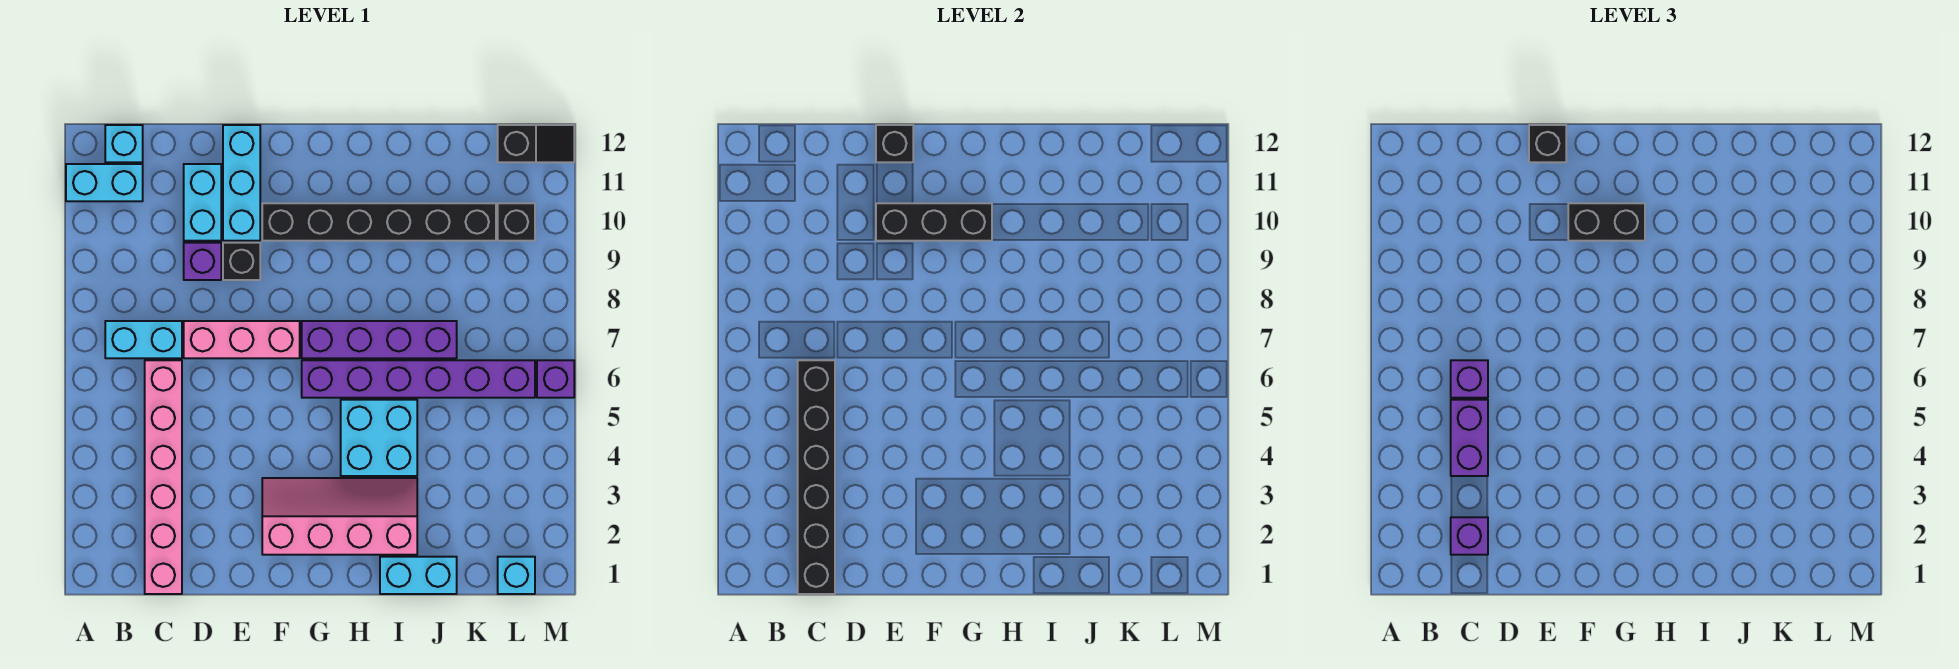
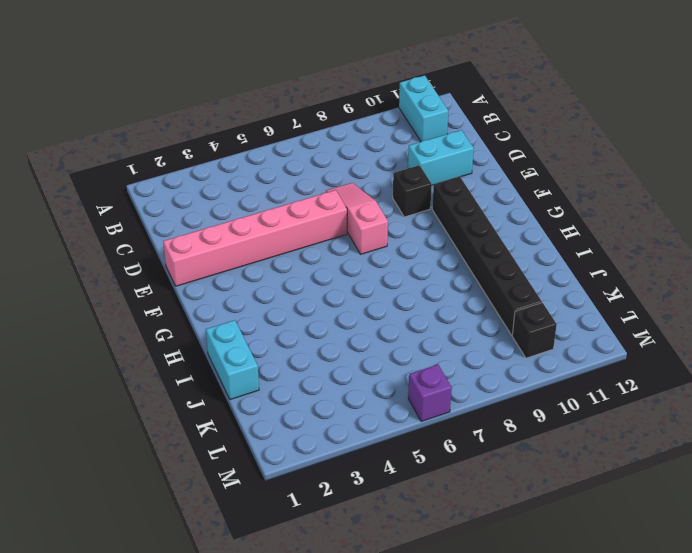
pink 1x3 slope [326,183,388,254] -> pink 1x3 brick [184,321,300,358]
pink 1x6 brick [163,190,347,286] -> pink 1x6 brick moved to [145,360,182,594]
none -> cyan 1x2 brick [105,321,182,358]
none -> cyan 1x1 brick [105,125,143,162]
none -> purple 1x1 brick [184,243,221,280]

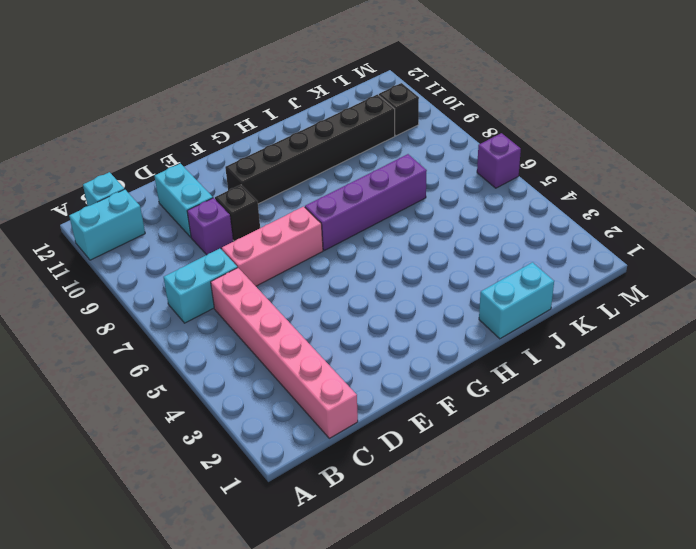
none -> cyan 1x3 brick [223,125,260,241]
none -> pink 2x4 slope [262,478,417,555]
none -> purple 1x6 brick [302,360,535,398]

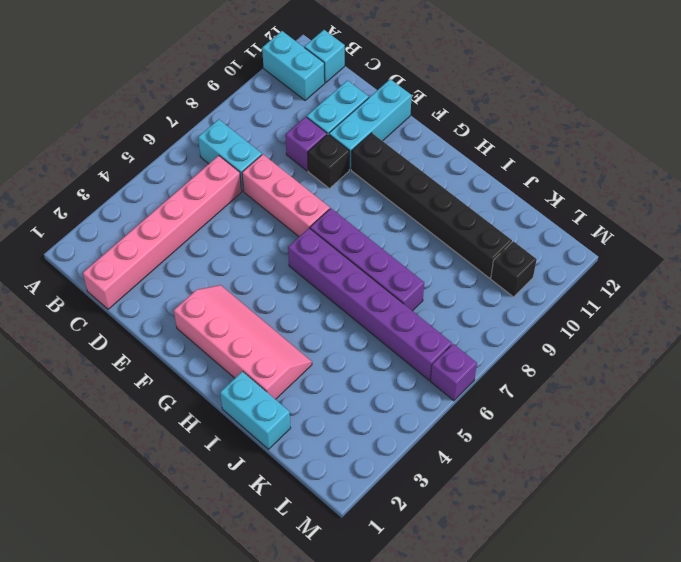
none -> cyan 2x2 brick [341,400,417,476]
none -> cyan 1x1 brick [498,557,535,594]
none -> black 1x2 slope [498,125,574,162]

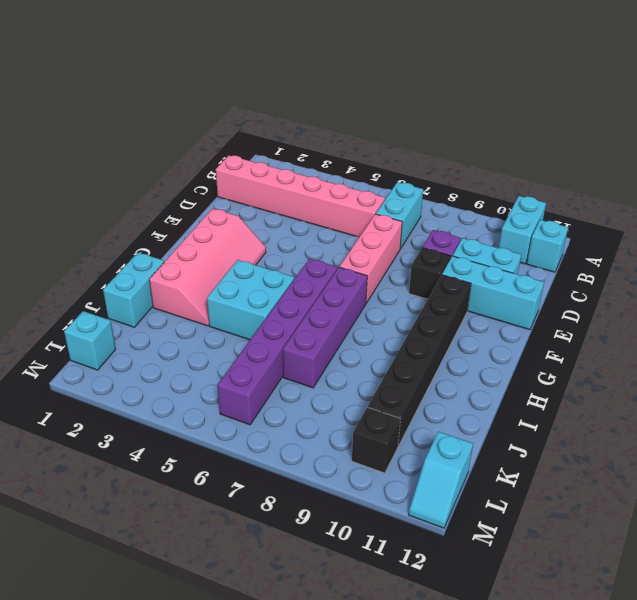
cyan 1x2 slope [409,432,473,528] -> black 1x2 slope [498,125,574,162]
none -> purple 1x1 brick [537,360,574,398]
none -> black 1x6 brick [798,360,835,594]
none -> black 1x3 brick [876,203,992,241]

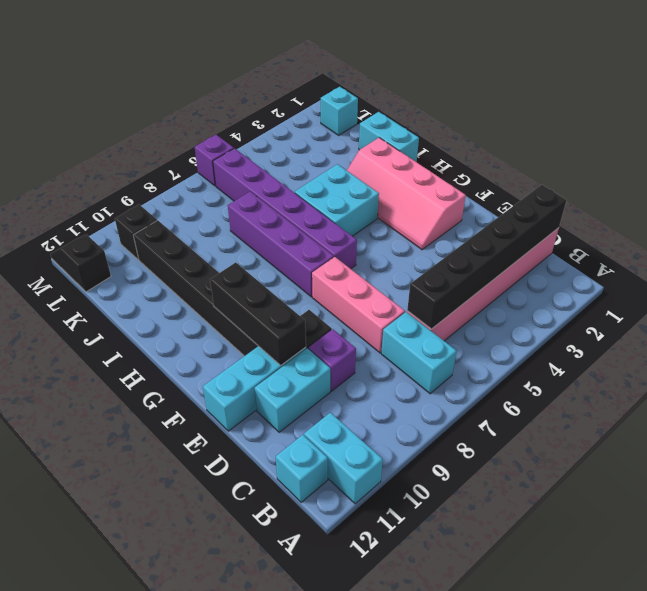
none -> black 1x1 brick [876,125,913,162]
none -> purple 1x1 brick [1451,517,1488,555]
none -> purple 1x2 brick [1451,400,1488,476]

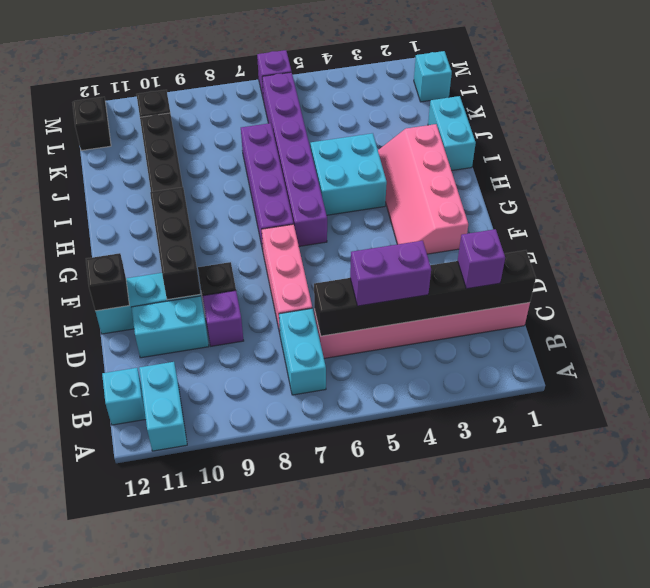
none -> purple 1x1 brick [1451,360,1488,398]
none -> black 1x1 brick [1529,125,1566,162]
none -> black 1x2 brick [1568,203,1645,241]

